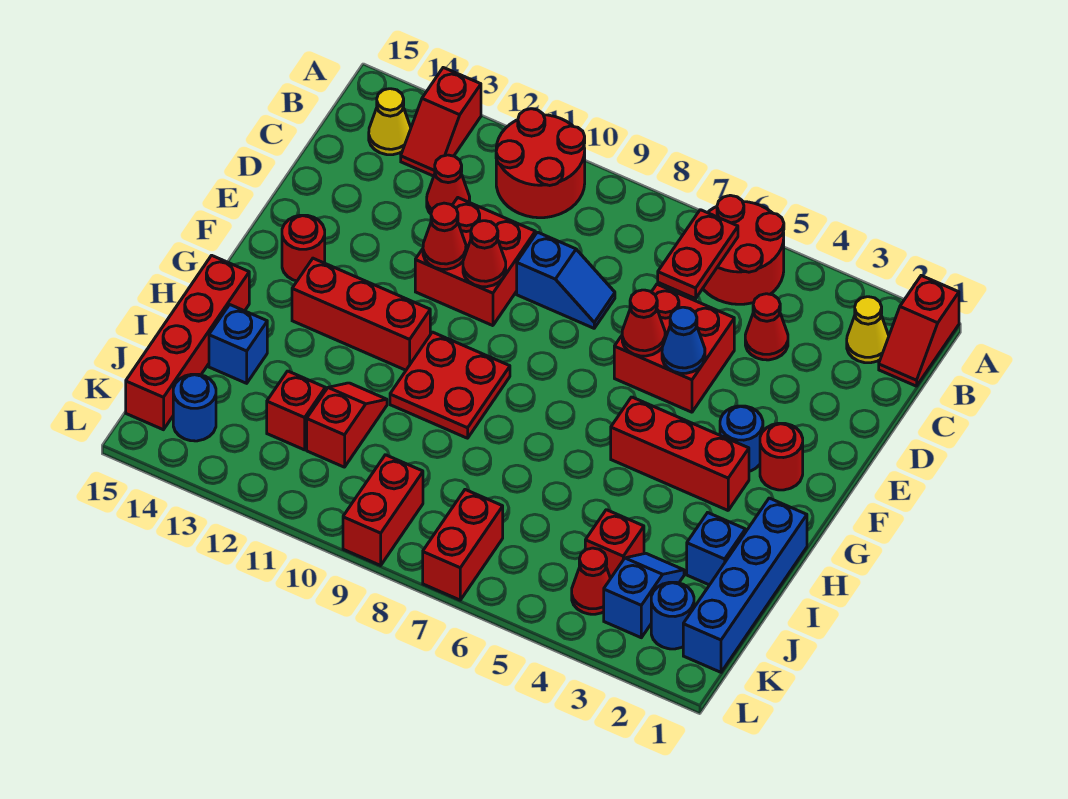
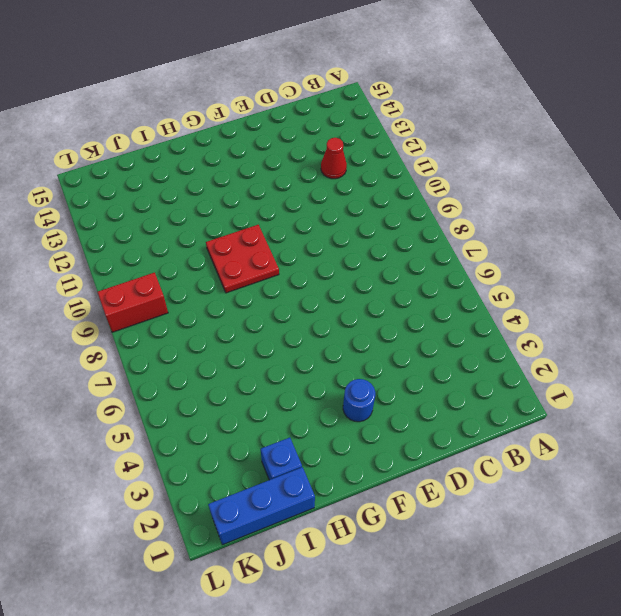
blue 1x3 brick [208,467,315,545] -> blue 1x4 brick [683,498,807,672]
none -> red 1x2 slope [879,276,959,386]
none -> red 2x2 round brick [703,195,784,304]
none -> red 2x2 round brick [496,109,585,218]
none -> red 1x2 slope [401,68,481,176]

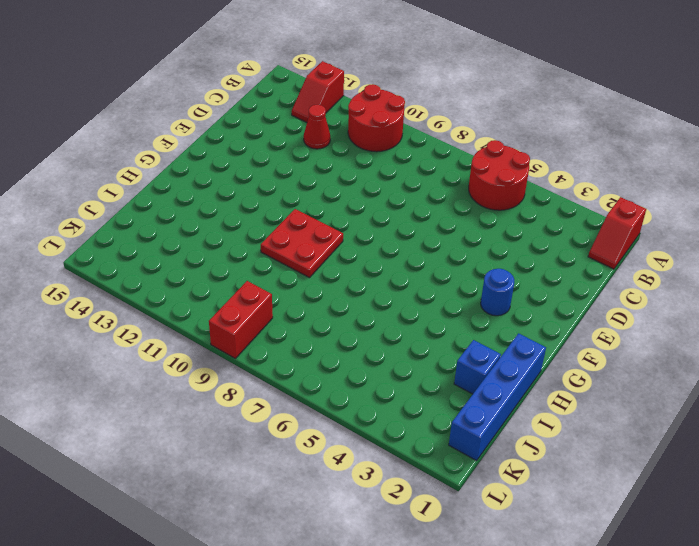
none -> yellow 1x1 cone [847,297,889,363]
none -> yellow 1x1 cone [369,89,411,155]
none -> red 1x1 cone [745,294,788,360]
none -> red 2x2 brick [614,284,734,412]

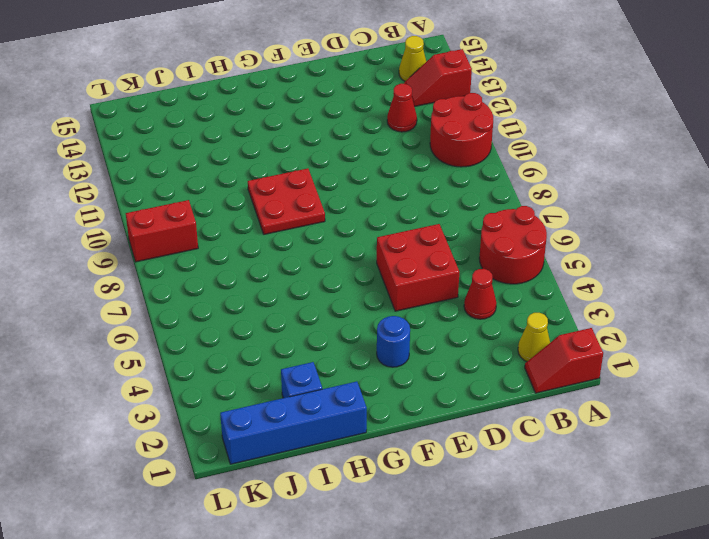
none -> blue 1x2 slope [517,232,615,328]
none -> red 2x2 brick [415,198,535,326]
none -> red 1x1 round brick [760,423,803,490]
none -> red 1x1 round brick [282,215,325,281]

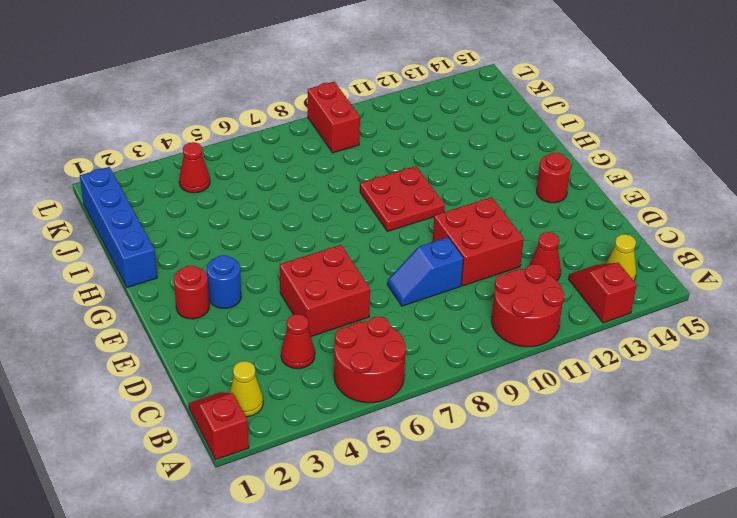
none -> red 1x3 brick [611,397,749,510]
none -> red 1x3 brick [292,258,430,370]
none -> red 1x4 brick [126,255,249,430]
none -> blue 1x1 brick [687,513,745,585]

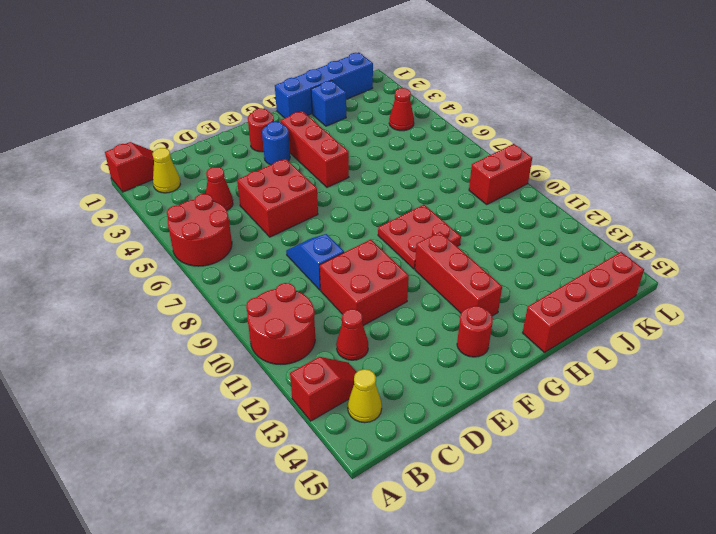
none -> red 1x2 slope [307,383,387,467]
none -> blue 1x1 brick [209,305,267,383]
none -> blue 1x2 slope [604,553,684,638]
none -> red 1x1 brick [585,510,644,578]

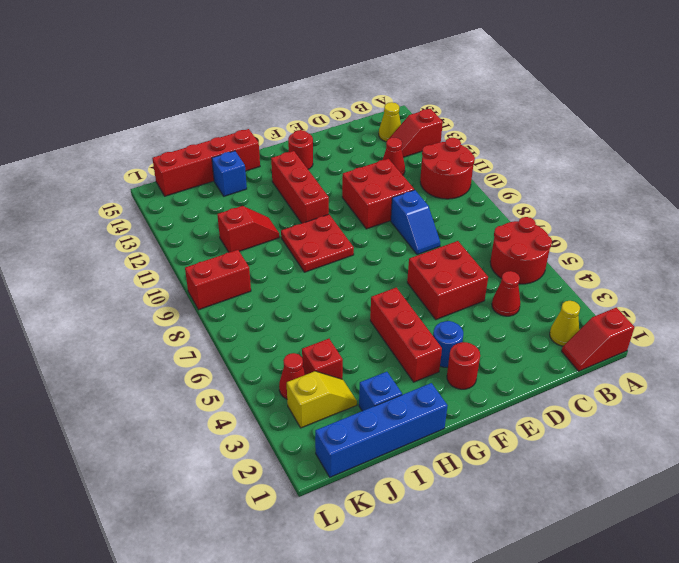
yellow 1x2 slope [287,371,357,428] -> blue 1x2 slope [604,553,684,638]
none -> red 1x1 brick [267,371,325,450]
none -> blue 1x1 round brick [651,582,694,649]
none -> red 1x2 brick [423,490,503,600]
none -> blue 1x1 round brick [173,374,216,441]

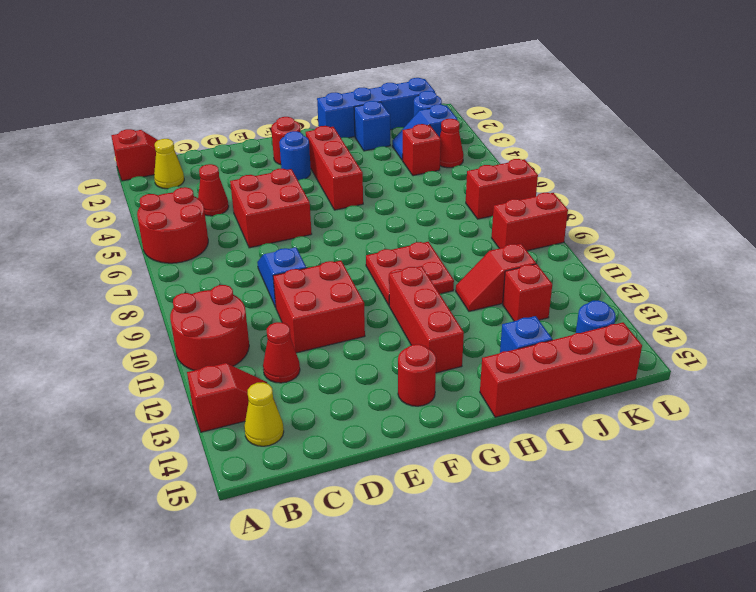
none -> red 1x2 plate [658,210,738,299]
none -> blue 1x1 cone [662,307,705,373]
none -> red 1x1 cone [622,290,665,356]
none -> red 1x1 cone [463,221,506,287]

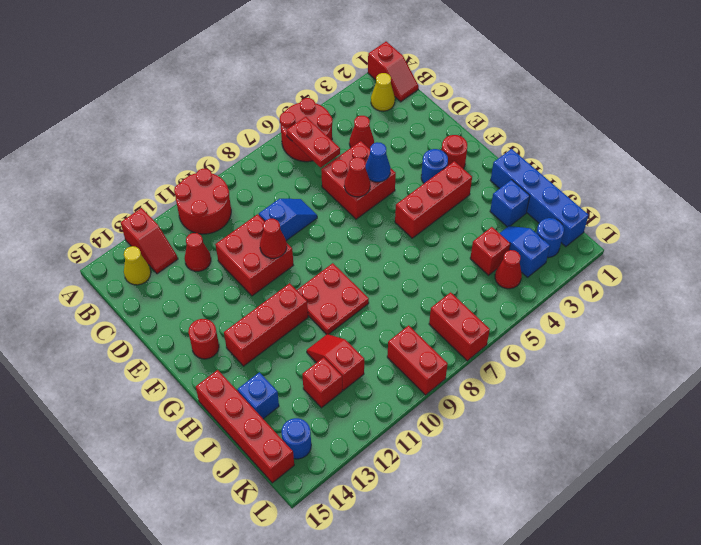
none -> red 1x1 cone [423,203,466,269]

